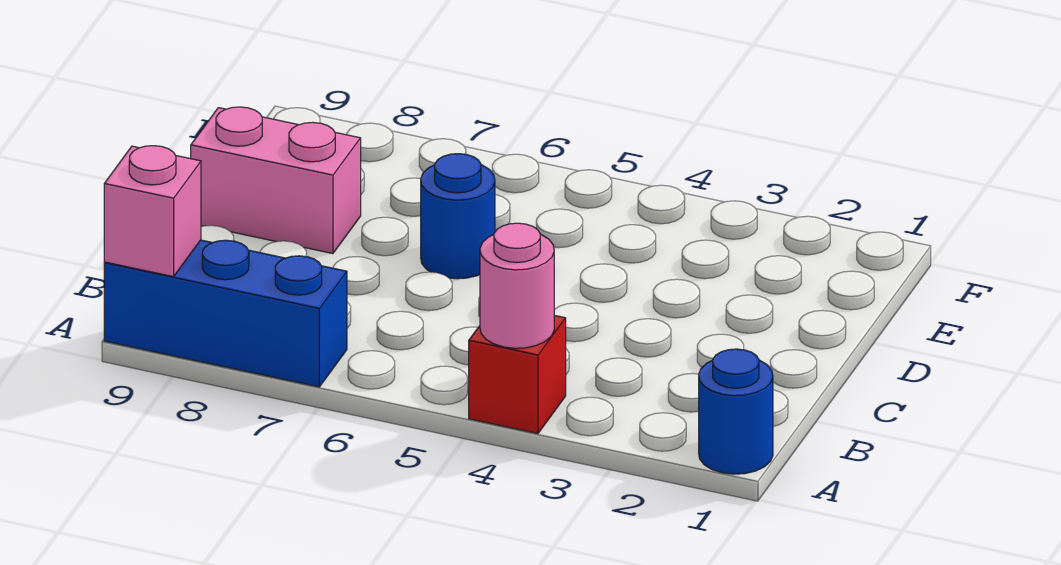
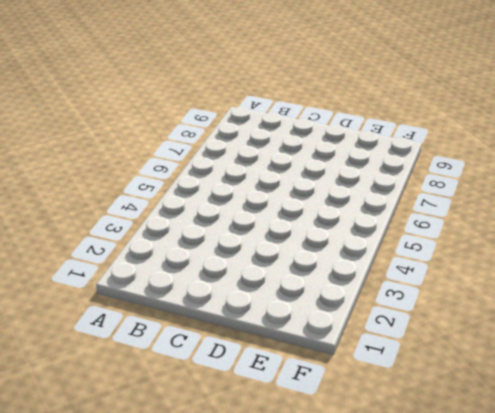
none -> blue 1x1 round brick [699,349,773,474]
none -> red 1x1 brick [469,315,566,433]

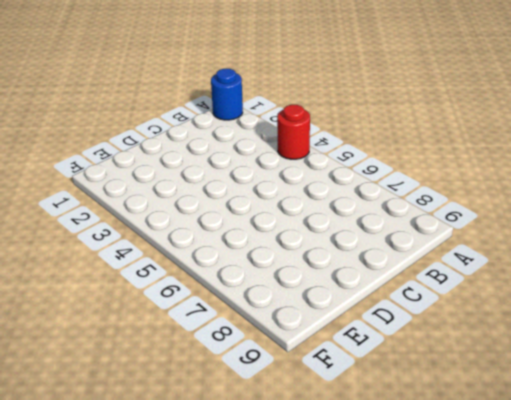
red 1x1 round brick [277,105,310,159] -> red 1x1 brick [469,315,566,433]
none -> blue 1x3 brick [104,240,347,387]
none -> blue 1x1 round brick [421,154,495,279]

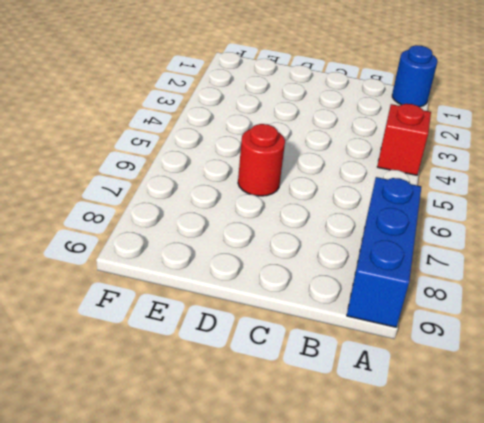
red 1x1 round brick [238,124,285,196] -> blue 1x1 round brick [421,154,495,279]
none -> pink 1x2 brick [191,107,361,254]
none -> pink 1x1 round brick [480,223,554,348]

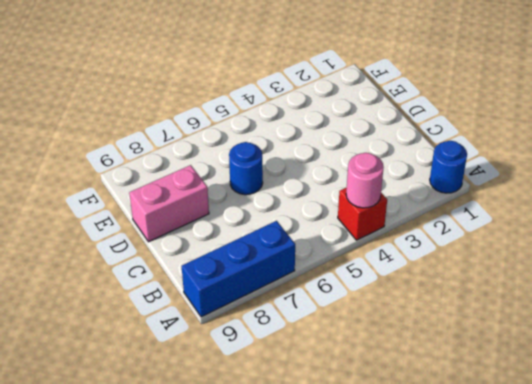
none -> pink 1x1 brick [104,146,201,277]

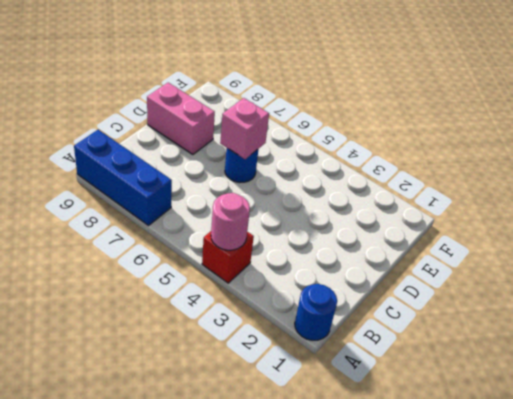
pink 1x1 brick [220,98,269,159] -> pink 1x1 brick moved to [104,146,201,277]

